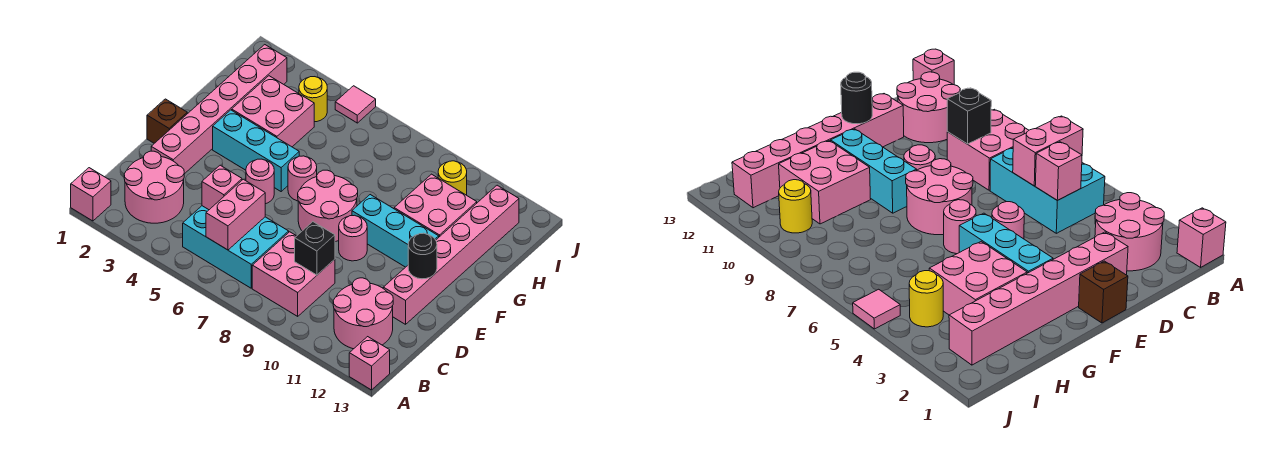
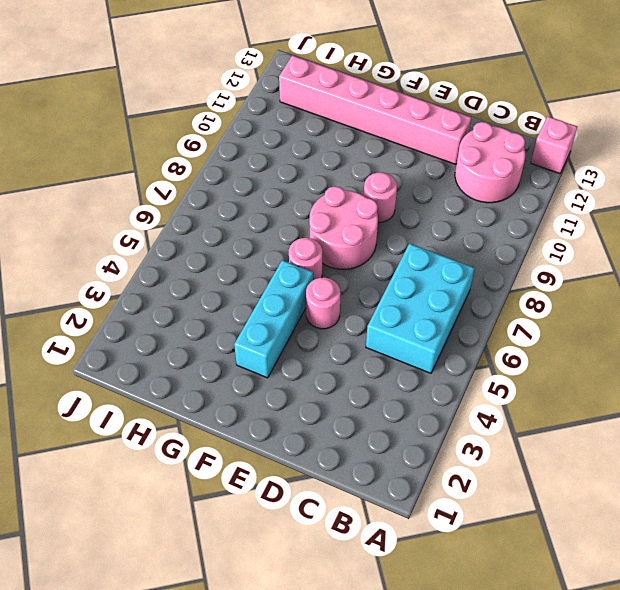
none -> pink 1x1 brick [71,168,111,221]
none -> pink 2x2 round brick [124,151,184,223]
none -> pink 2x2 brick [252,232,335,316]

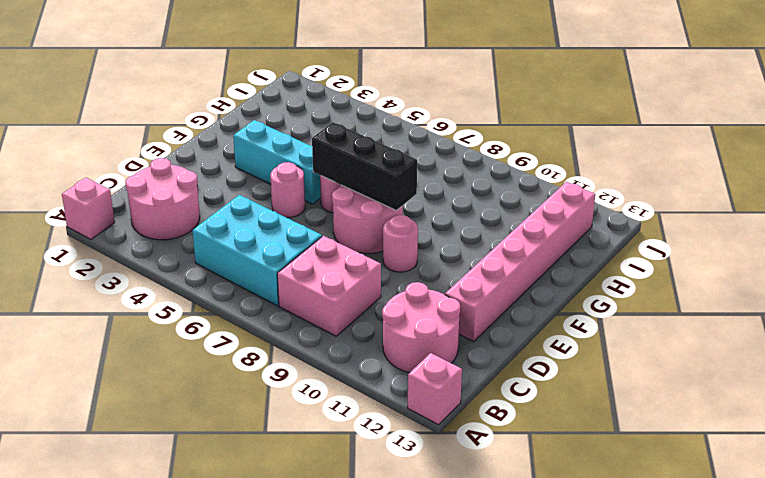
black 1x3 brick [312,122,417,210] -> none
none -> pink 1x6 brick [151,45,287,174]
none -> brown 1x1 brick [147,99,187,143]
none -> cyan 1x3 brick [352,195,439,267]

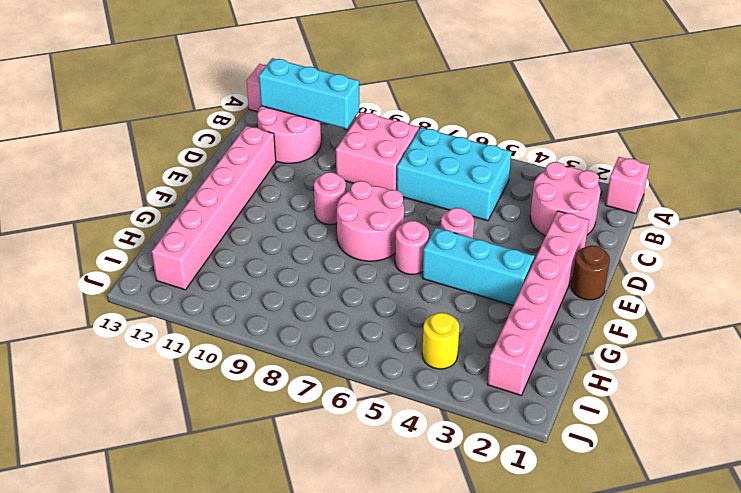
cyan 1x3 brick [259,58,359,129] -> cyan 1x3 brick moved to [352,195,439,267]
brown 1x1 round brick [571,245,610,300] -> brown 1x1 brick [147,99,187,143]
none -> pink 2x2 brick [232,76,314,147]
none -> pink 2x2 brick [394,174,477,237]
none -> yellow 1x1 round brick [438,161,467,195]

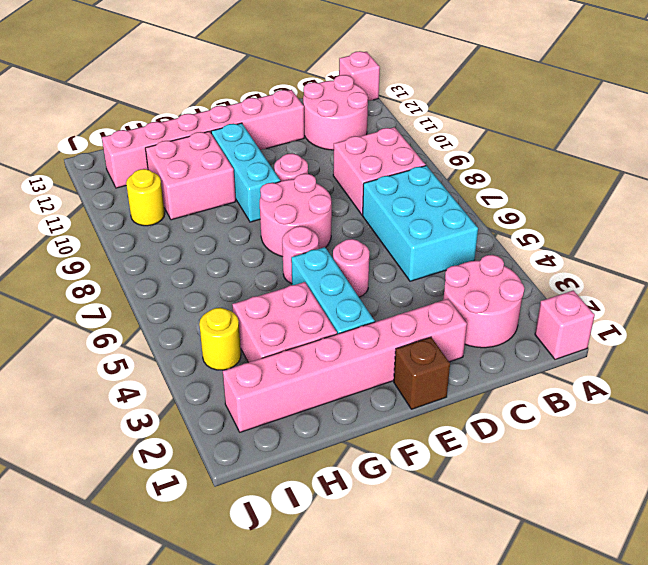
none -> pink 1x1 tile [335,86,376,123]
none -> pink 1x2 brick [206,179,265,250]
none -> pink 1x1 brick [202,165,242,210]

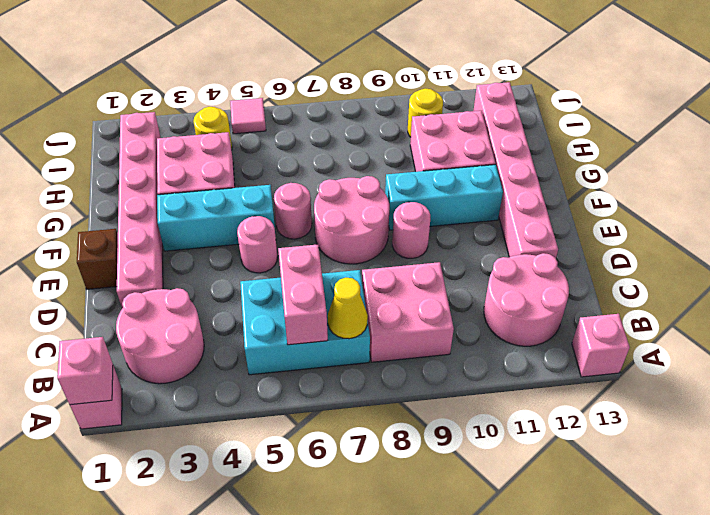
pink 1x1 brick [57,337,113,405] -> pink 1x1 brick moved to [202,165,242,210]
yellow 1x1 cone [328,278,368,339] -> none
none -> black 1x1 brick [295,222,335,275]
none -> black 1x1 round brick [408,233,437,279]

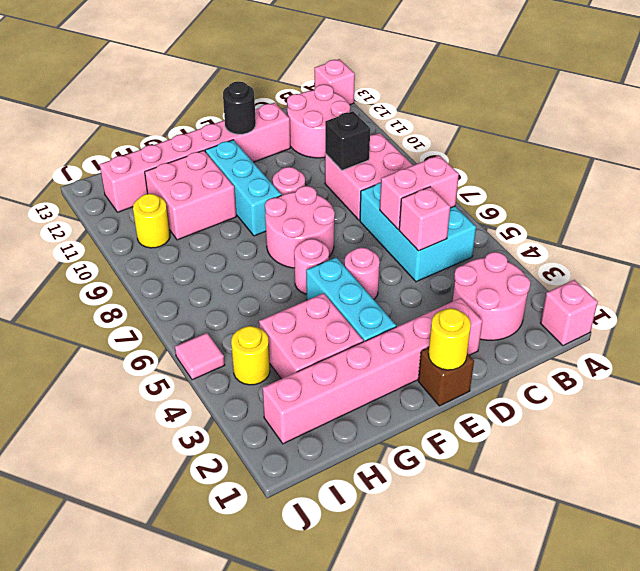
yellow 1x1 round brick [429,308,471,370] -> none

